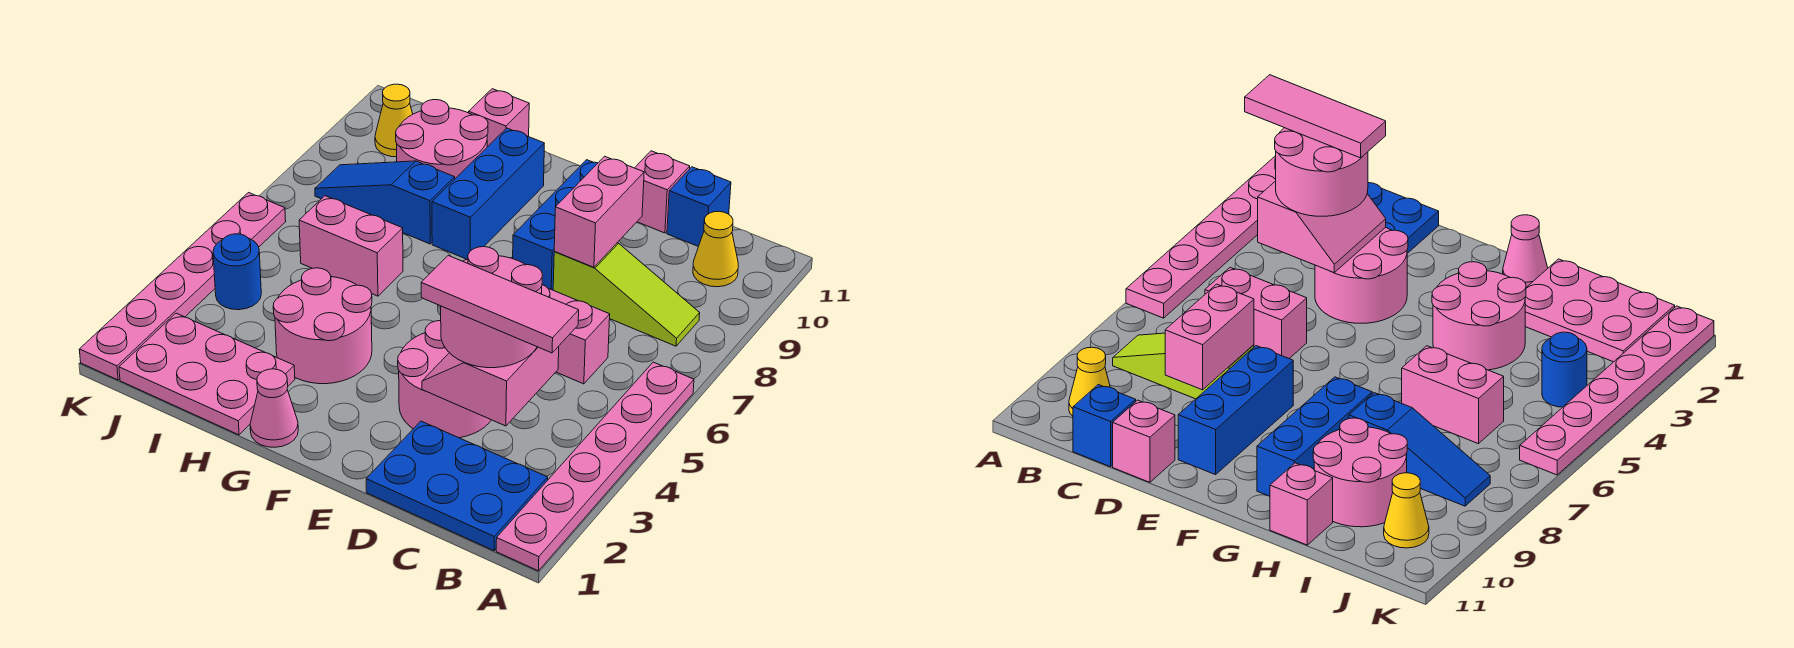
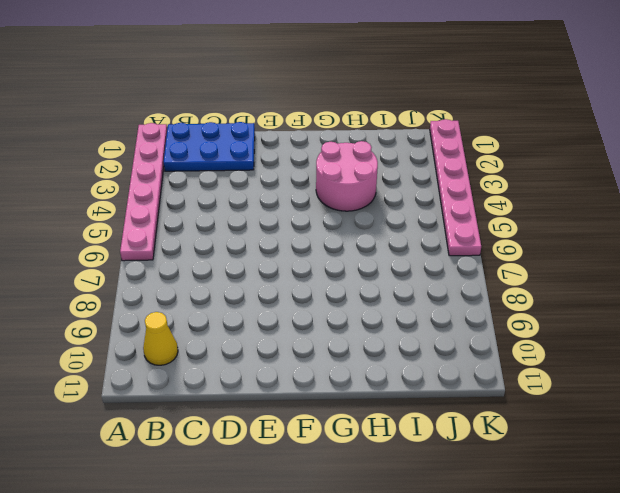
none -> lime 1x3 slope [553,243,700,346]
none -> pink 1x2 brick [542,285,610,384]
none -> blue 1x1 brick [667,167,731,246]

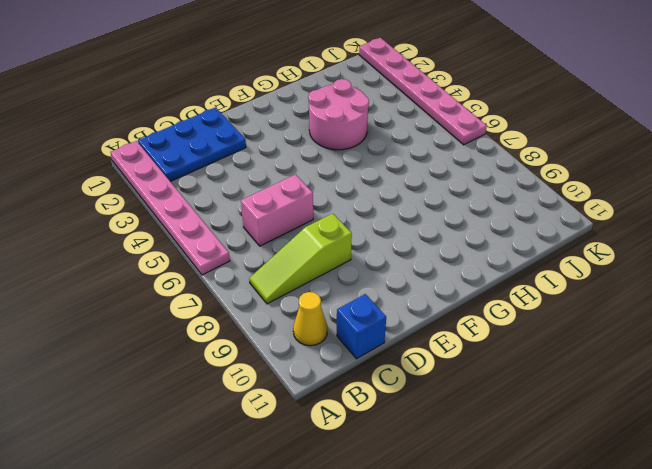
none -> pink 2x2 round brick [398,321,491,438]
none -> pink 1x1 brick [635,151,690,233]
none -> blue 1x3 brick [513,160,598,290]

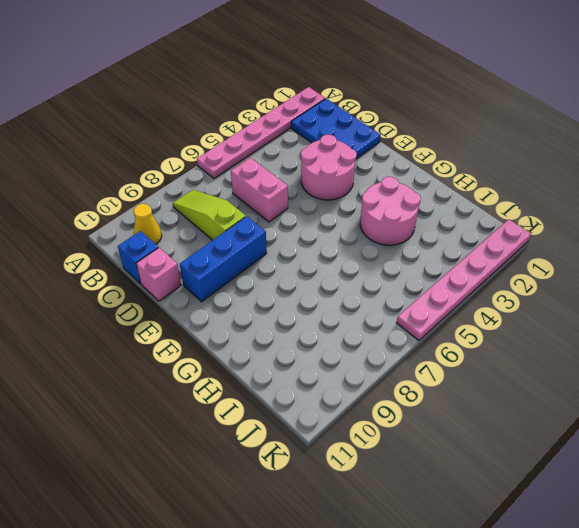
none -> pink 1x1 cone [250,369,298,447]
none -> blue 1x3 brick [432,128,544,259]
none -> pink 2x3 plate [119,313,295,435]

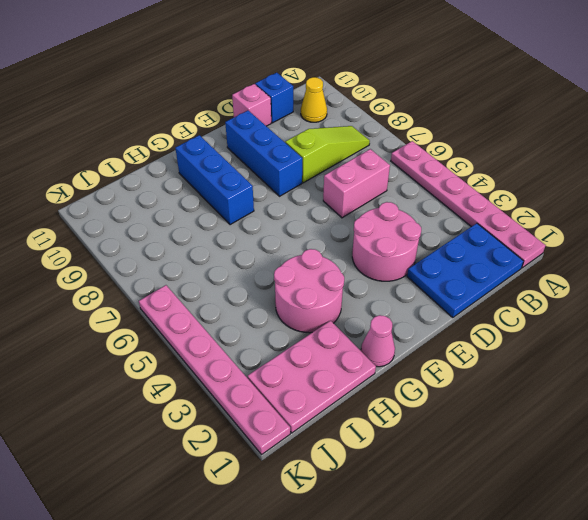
none -> pink 1x2 brick [299,196,403,296]
none -> blue 1x3 slope [315,161,455,244]
none -> pink 2x2 round brick [396,100,488,179]

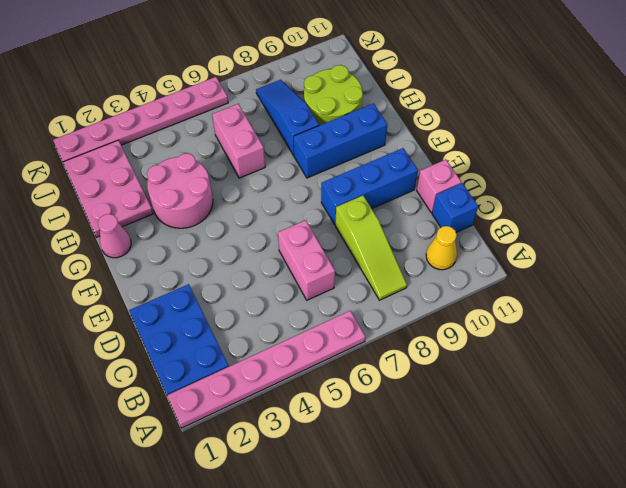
lime 2x2 round brick [304,65,363,125] -> pink 2x2 round brick [396,100,488,179]
none -> pink 2x2 round brick [398,321,491,438]
none -> pink 1x1 brick [469,89,529,147]
none -> blue 1x1 round brick [213,234,261,310]

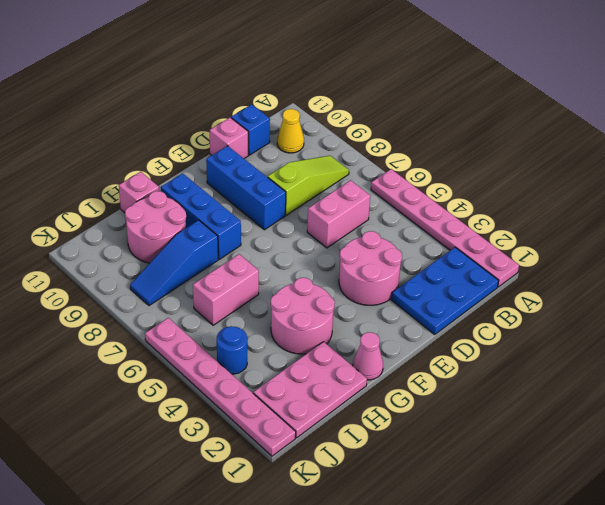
none -> yellow 1x1 cone [375,84,413,157]
none -> pink 2x2 slope [422,346,559,426]
none -> pink 1x2 brick [554,156,644,267]

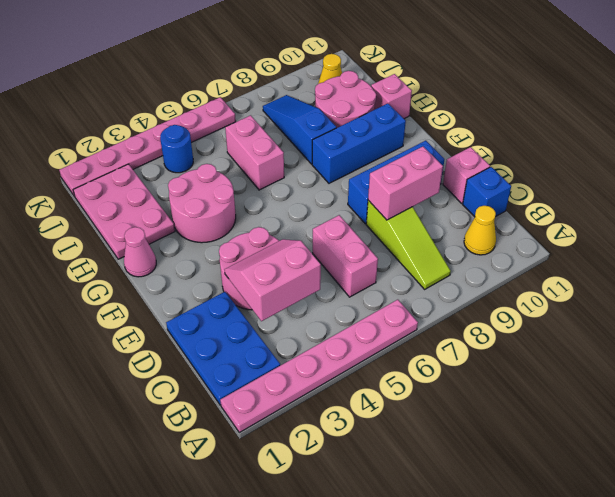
none -> pink 2x2 round brick [441,247,542,368]
none -> pink 1x3 tile [421,256,579,353]

